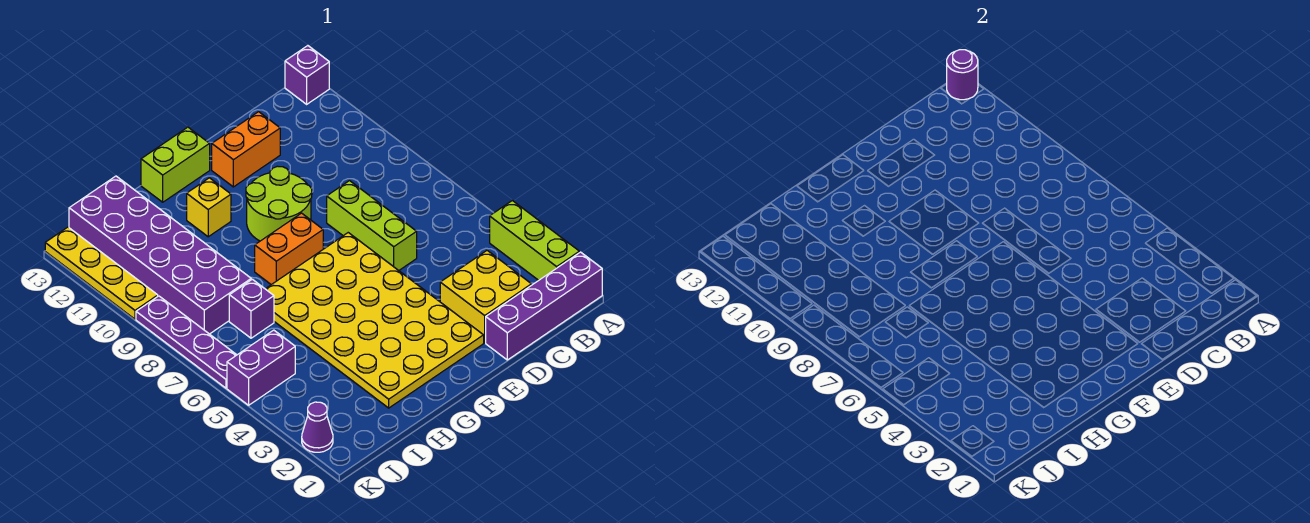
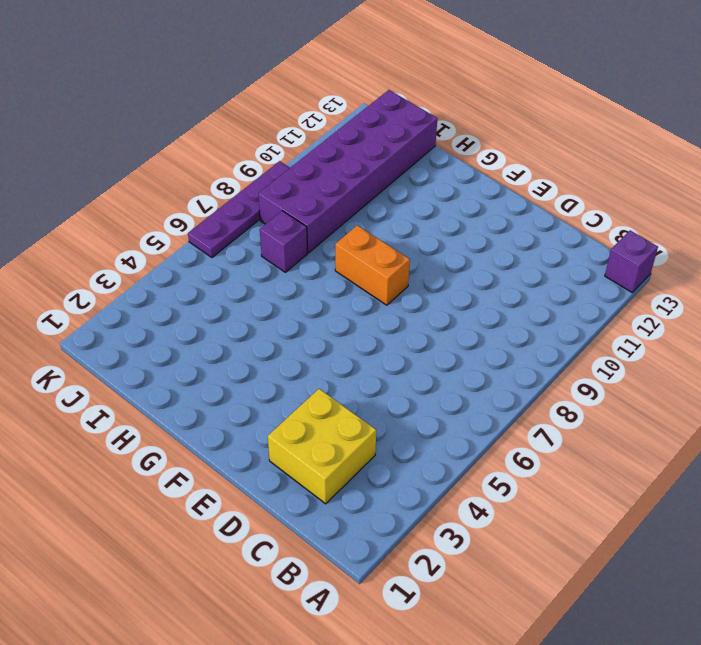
none -> purple 1x4 brick [486,252,602,360]
none -> lime 1x3 brick [490,201,579,280]
none -> lime 1x3 brick [327,181,417,270]

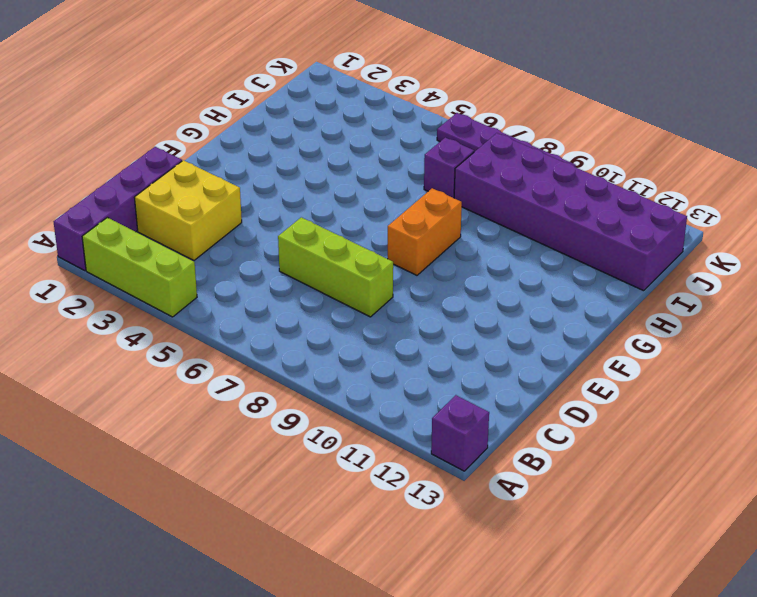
none -> orange 1x2 brick [212,112,280,187]
none -> yellow 4x6 plate [266,233,484,408]
none -> lime 2x2 round brick [246,166,312,241]

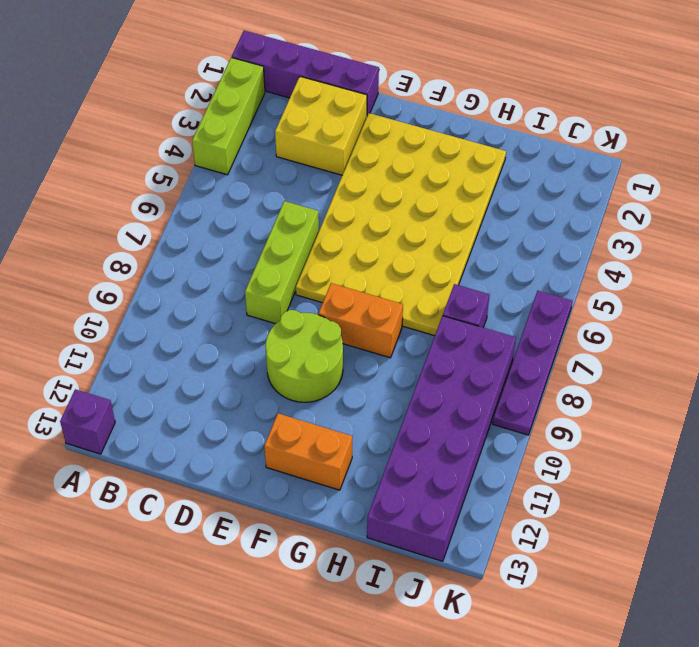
orange 1x2 brick [264,414,352,490] -> orange 1x2 brick moved to [212,112,280,187]
none -> lime 1x2 brick [141,127,210,202]
none -> yellow 1x1 brick [187,178,231,237]
none -> purple 1x2 brick [227,330,295,405]

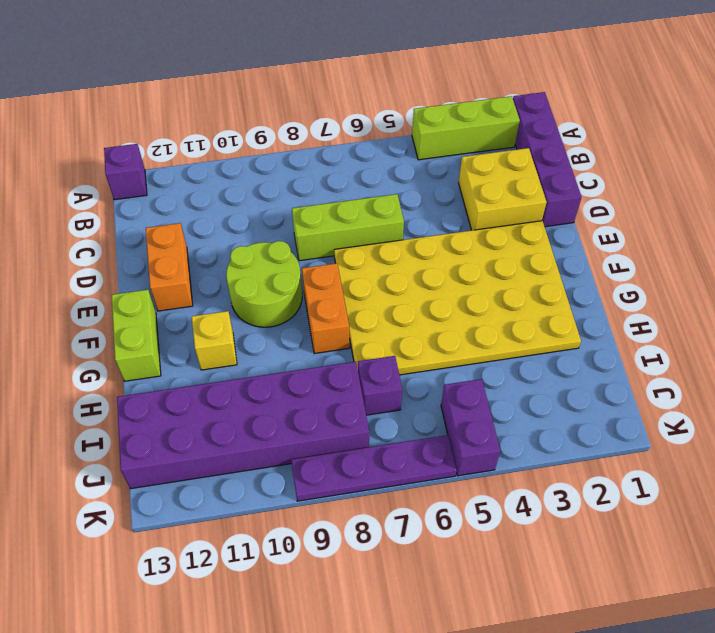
none -> purple 1x1 cone [302,402,333,452]
none -> yellow 1x4 plate [45,227,158,319]
none -> purple 1x1 round brick [947,50,978,100]

